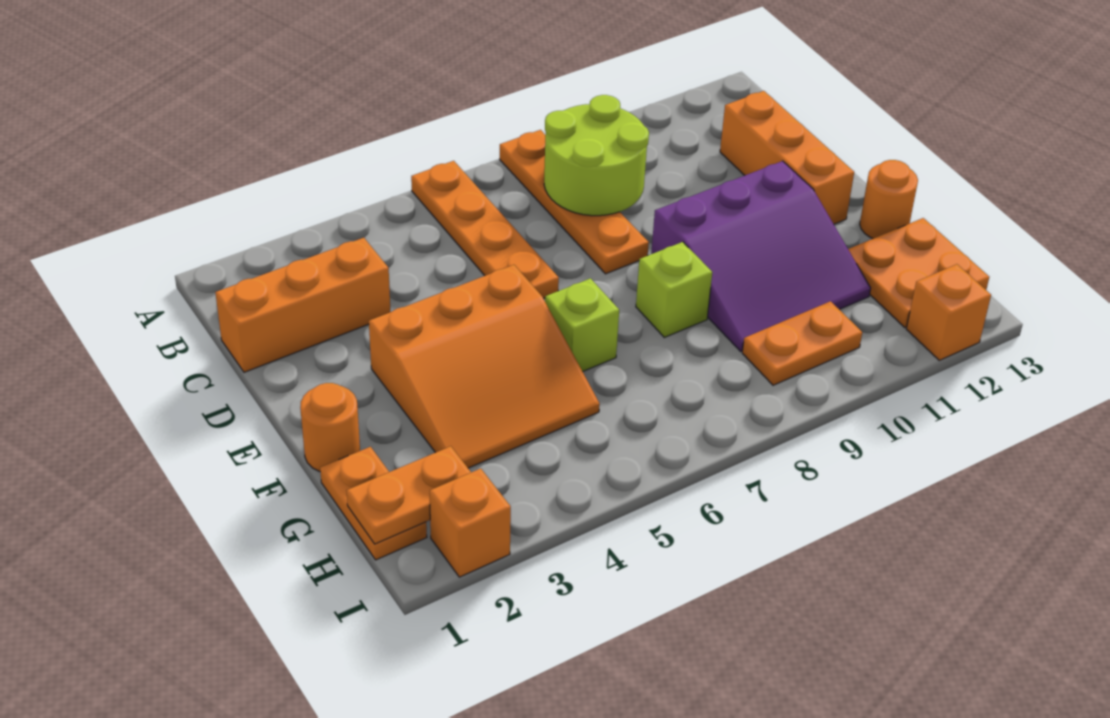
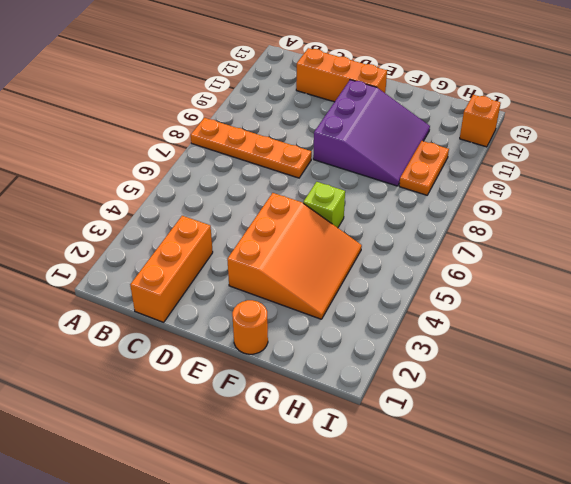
none -> orange 1x4 plate [411,161,559,298]
none -> lime 1x1 brick [636,242,712,337]
none -> orange 1x1 round brick [860,160,918,238]

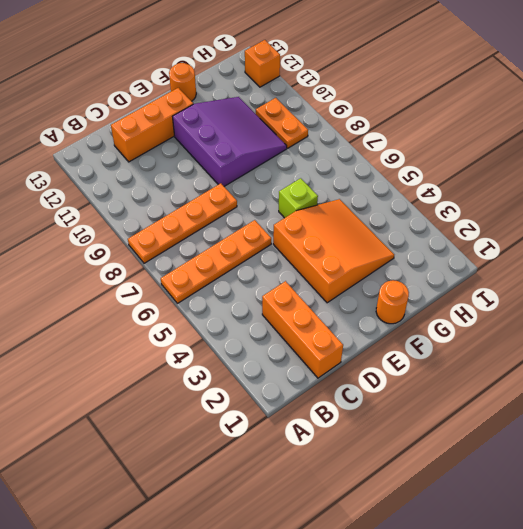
none -> lime 1x1 brick [636,242,712,337]
none -> orange 1x2 plate [320,447,427,560]
none -> orange 2x2 plate [848,218,989,327]

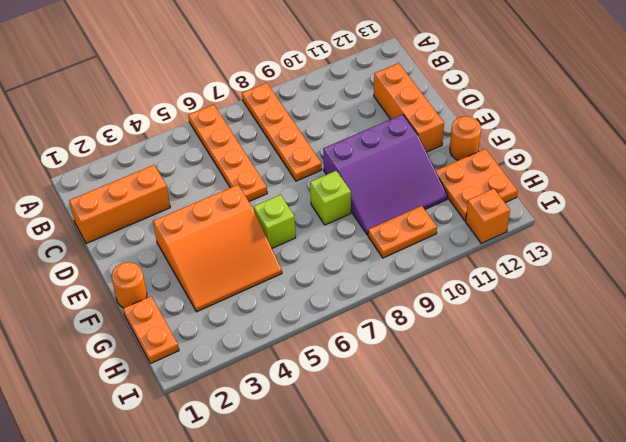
none -> orange 1x1 brick [430,468,511,577]
none -> lime 2x2 round brick [544,95,649,216]
none -> orange 1x2 plate [346,446,471,544]

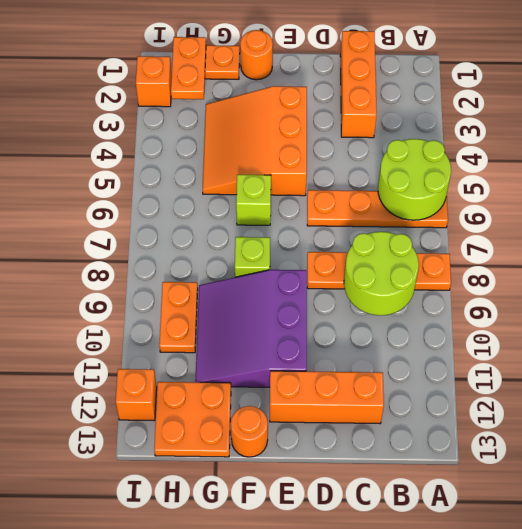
lime 2x2 round brick [378,139,451,220] -> none

